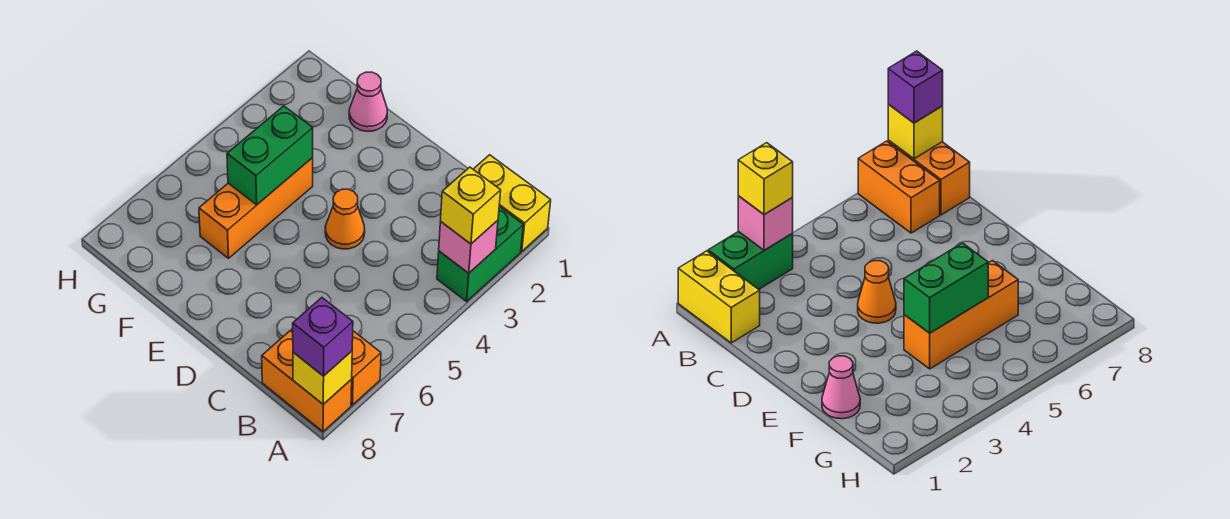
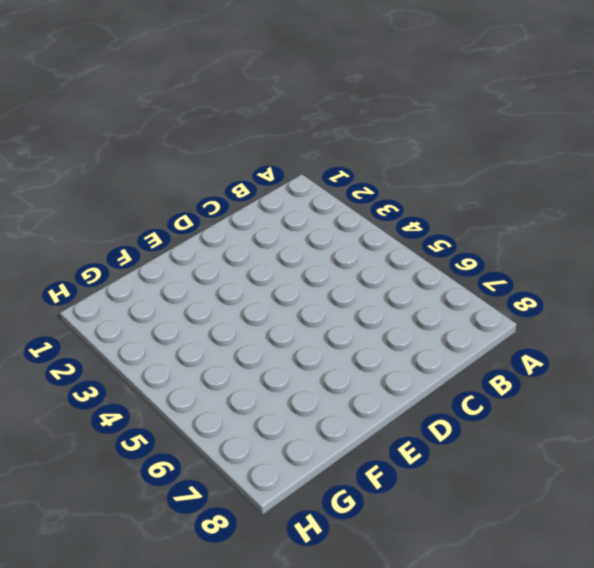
none -> yellow 1x2 brick [473,155,551,252]
none -> green 1x2 brick [437,207,523,301]
none -> orange 1x2 brick [292,328,381,405]

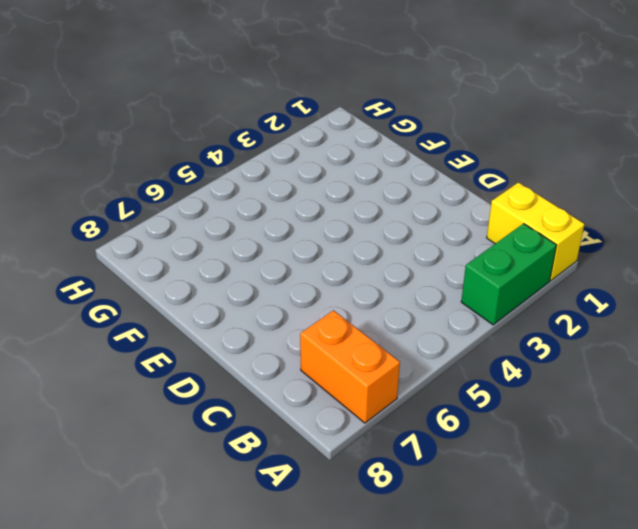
none -> orange 1x2 brick [262,331,352,432]
none -> orange 1x1 cone [325,189,365,249]
none -> pink 1x1 cone [349,72,387,131]

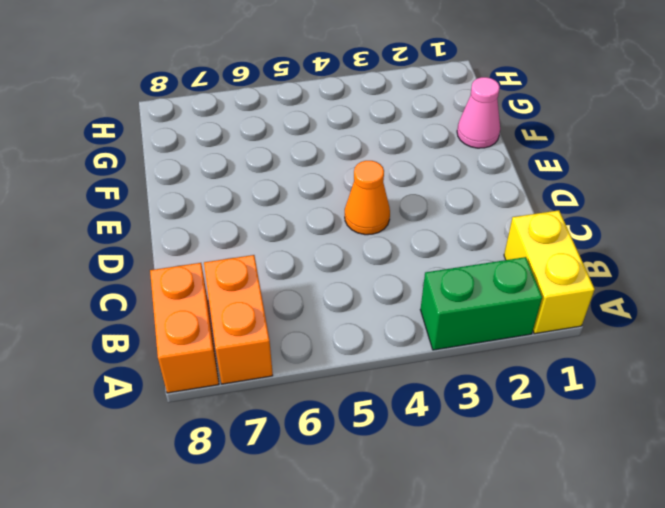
none -> orange 1x3 brick [199,158,313,258]
none -> pink 1x1 brick [439,220,498,273]
none -> yellow 1x1 brick [293,351,352,404]

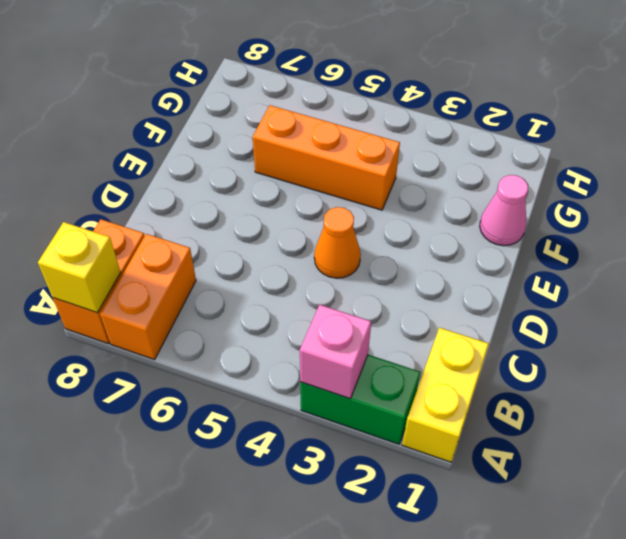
none -> green 1x2 brick [227,106,313,205]
none -> yellow 1x1 brick [441,167,501,244]
none -> purple 1x1 brick [293,298,353,376]

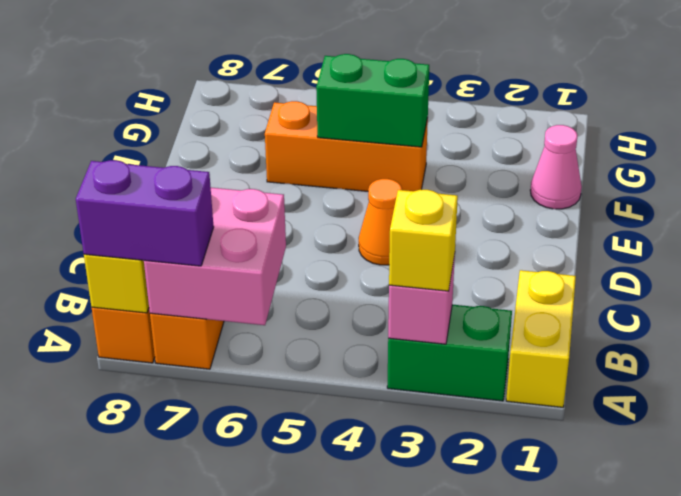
pink 2x2 brick [144,188,286,325] -> none
purple 1x2 brick [76,160,214,266] -> purple 1x1 brick [293,298,353,376]

